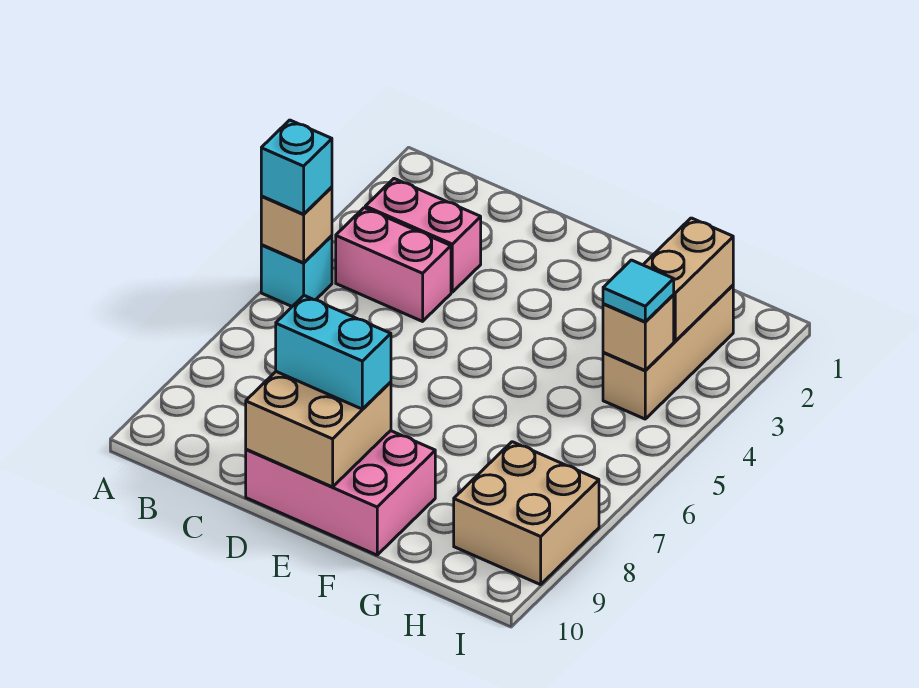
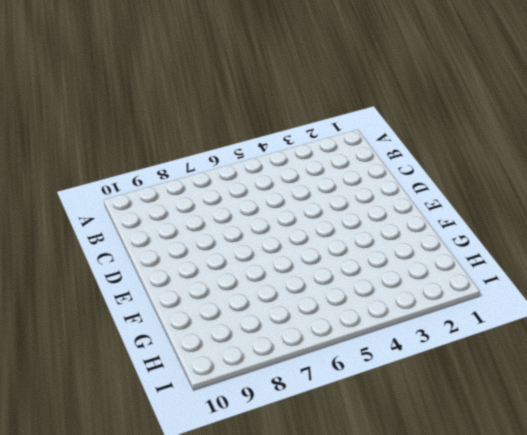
none -> cyan 1x1 brick [261,236,332,306]
none -> pink 1x2 brick [365,179,481,292]
none -> pink 1x2 brick [336,208,451,321]

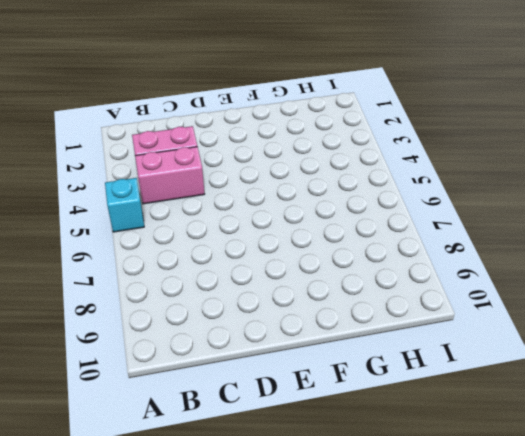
none -> pink 2x3 brick [246,431,435,555]
none -> tan 1x3 brick [603,285,733,419]
none -> tan 2x2 brick [454,442,599,585]

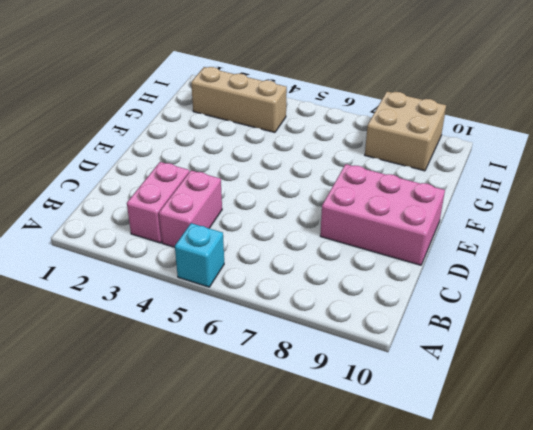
pink 2x3 brick [320,164,445,265] -> pink 2x3 brick turned to [246,431,435,555]
none -> tan 1x1 brick [261,187,332,263]
none -> tan 2x2 brick [246,372,391,487]
none -> tan 1x2 brick [643,218,733,341]

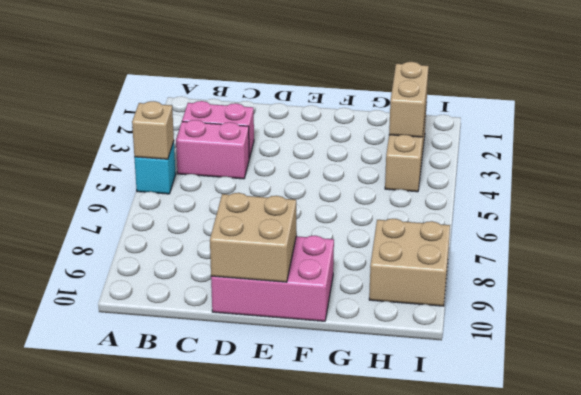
none -> tan 1x1 brick [603,295,674,371]
none -> cyan 1x1 brick [261,120,332,214]
none -> cyan 1x2 brick [276,296,391,409]

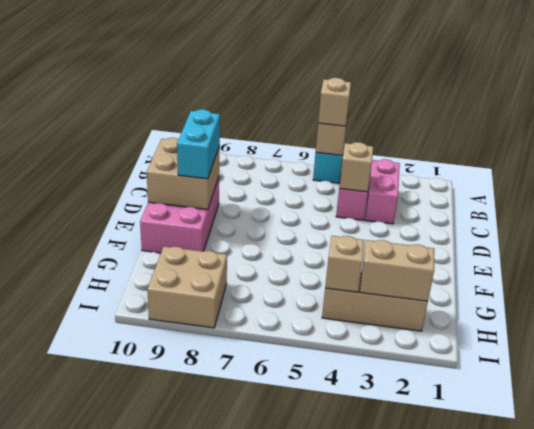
tan 1x1 brick [318,78,351,126] -> cyan 1x1 brick [261,120,332,214]
tan 1x1 brick [339,142,373,192] -> none
none -> cyan 1x1 tile [603,260,674,322]

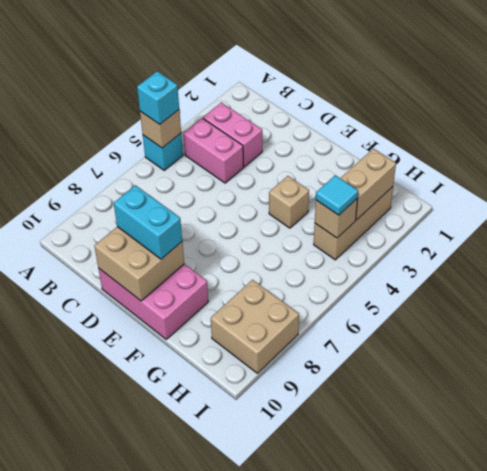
tan 1x1 brick [269,176,309,228] -> none

